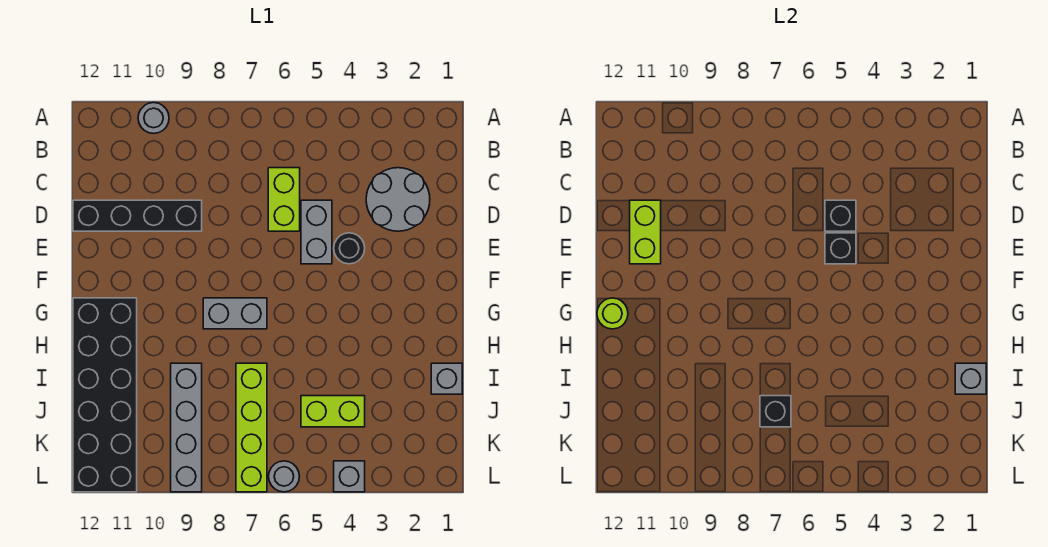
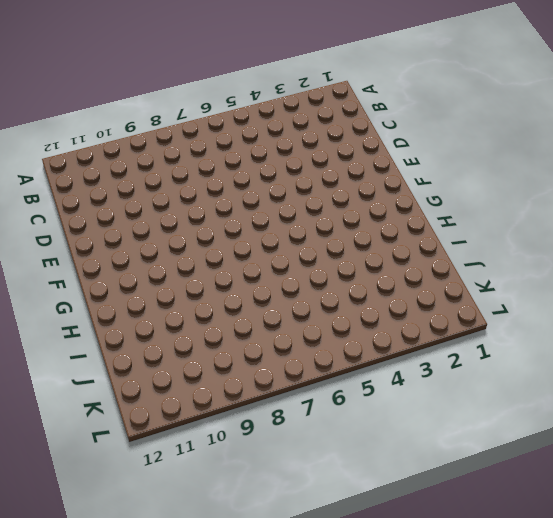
none -> grey 1x1 round brick [138,103,169,134]
none -> grey 2x2 round brick [366,168,430,231]
none -> lime 1x2 brick [268,168,300,231]

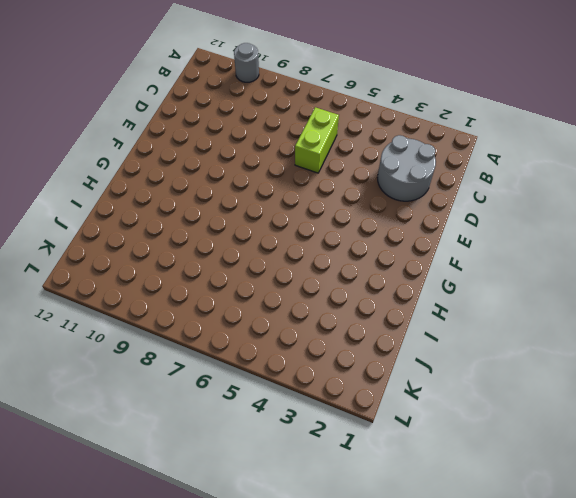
none -> grey 1x2 brick [301,200,332,264]
none -> black 1x4 brick [73,200,202,231]
none -> black 1x1 round brick [334,233,365,264]

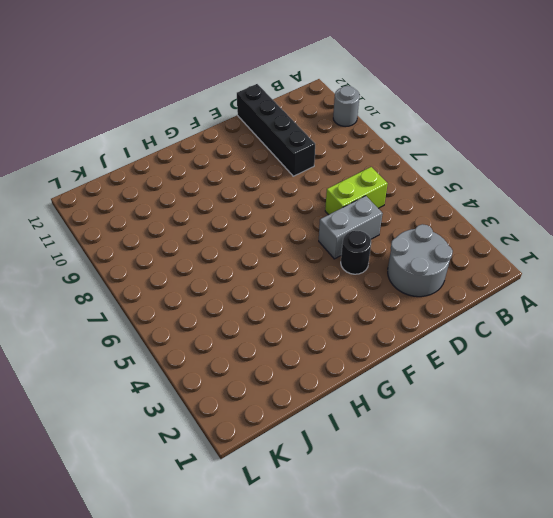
none -> grey 1x2 brick [203,298,267,329]
none -> black 2x6 brick [73,298,137,492]
none -> grey 1x1 brick [431,363,462,394]

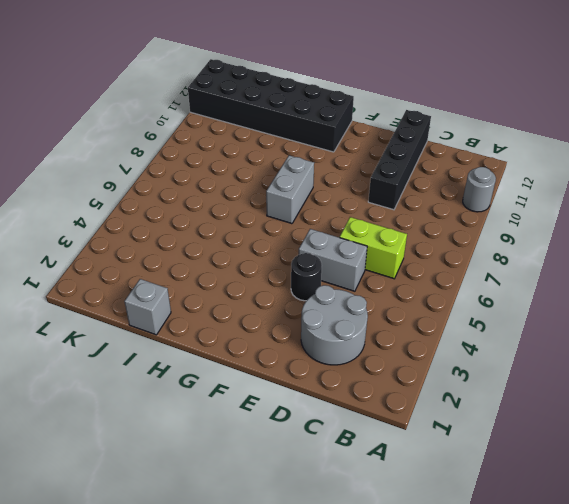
none -> lime 1x4 brick [236,363,267,492]
none -> grey 1x4 brick [171,363,202,492]
none -> lime 1x2 brick [301,396,365,427]

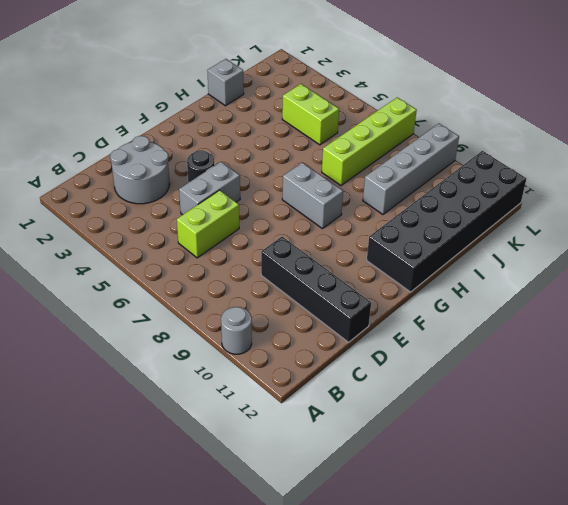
none -> grey 1x1 brick [334,461,365,492]
none -> grey 1x1 round brick [269,461,299,492]
none -> black 1x1 brick [825,200,856,231]

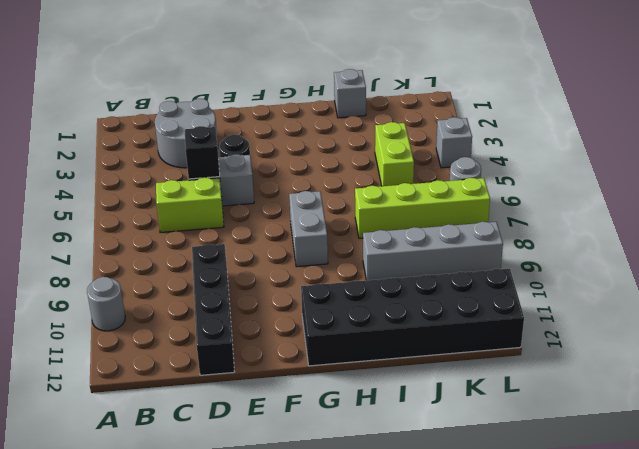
none -> lime 1x2 brick [630,200,661,264]
none -> black 1x1 brick [825,233,856,264]
none -> lime 1x1 round brick [597,298,628,329]

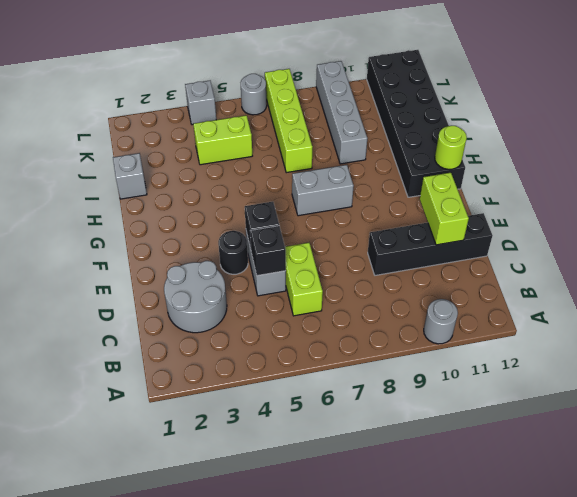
none -> grey 1x1 brick [955,363,986,394]
none -> black 1x1 brick [760,396,791,427]

